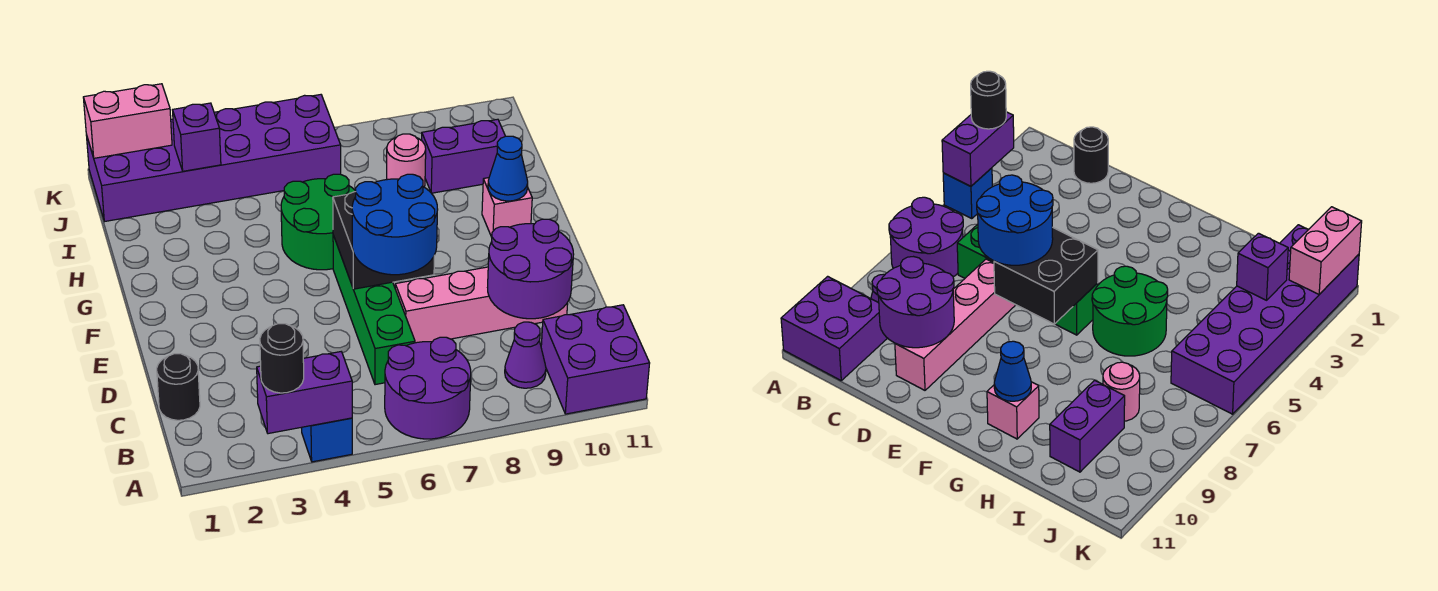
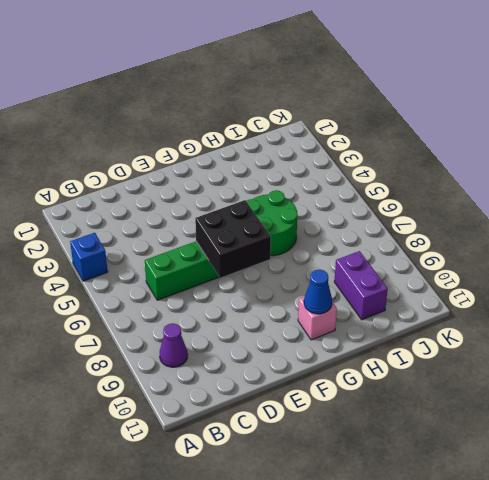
none -> purple 2x2 round brick [385,337,471,439]
none -> purple 2x2 brick [541,305,650,414]
none -> black 1x1 round brick [157,354,200,420]

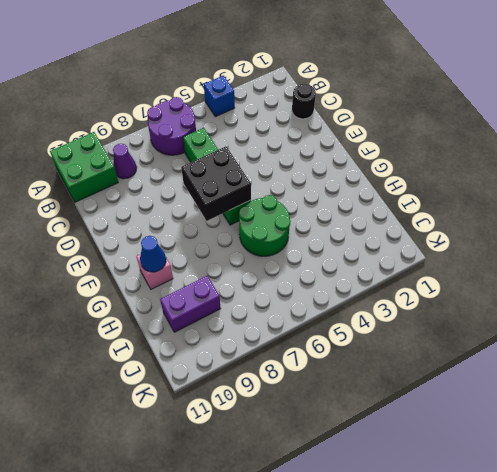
green 2x2 brick [50,132,118,202] -> purple 2x2 brick [541,305,650,414]
none -> pink 1x4 brick [395,267,568,343]
none -> pink 1x1 round brick [387,134,426,187]
none -> purple 2x6 brick [86,95,341,221]

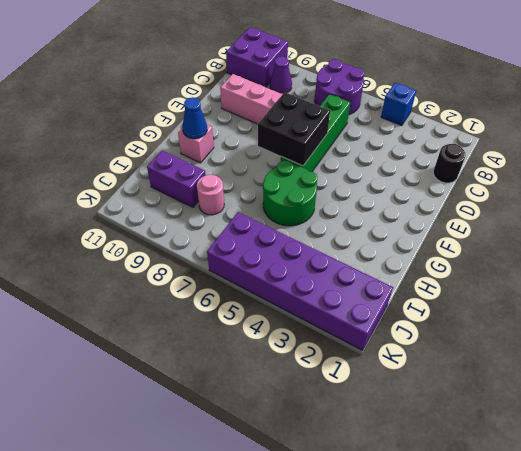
none -> purple 1x2 brick [257,352,352,434]
none -> purple 2x2 round brick [488,219,574,319]
none -> purple 1x1 brick [173,103,221,171]

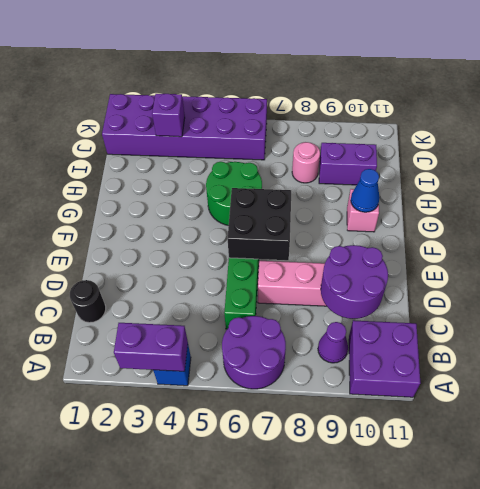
none -> pink 1x2 brick [83,84,172,158]
none -> black 1x1 round brick [260,324,304,393]
none -> blue 2x2 round brick [352,174,438,275]

